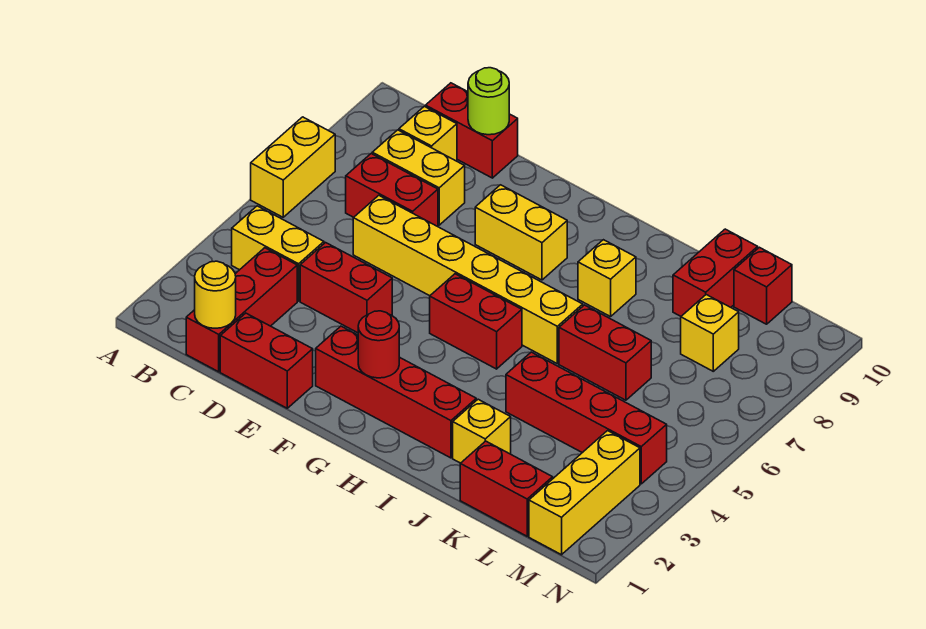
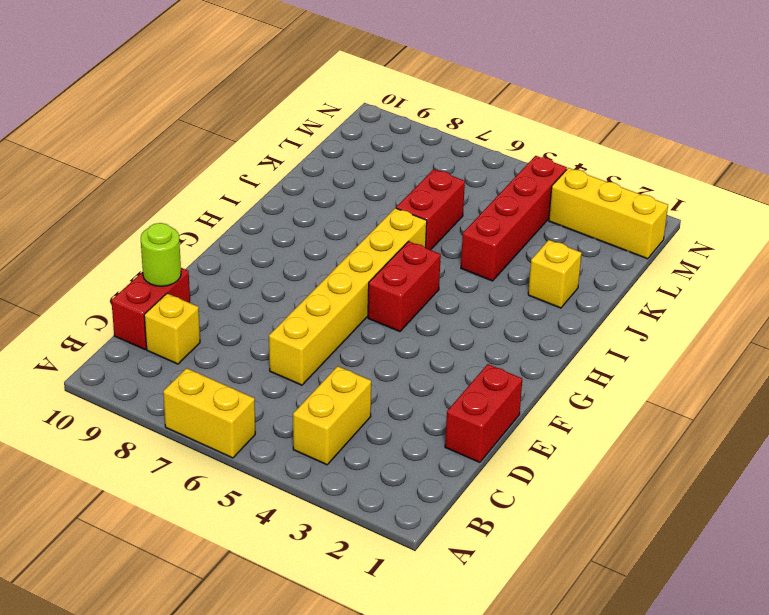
none -> red 1x3 brick [186,248,297,372]
none -> red 1x2 brick [346,154,438,227]
none -> yellow 1x2 brick [372,130,465,225]

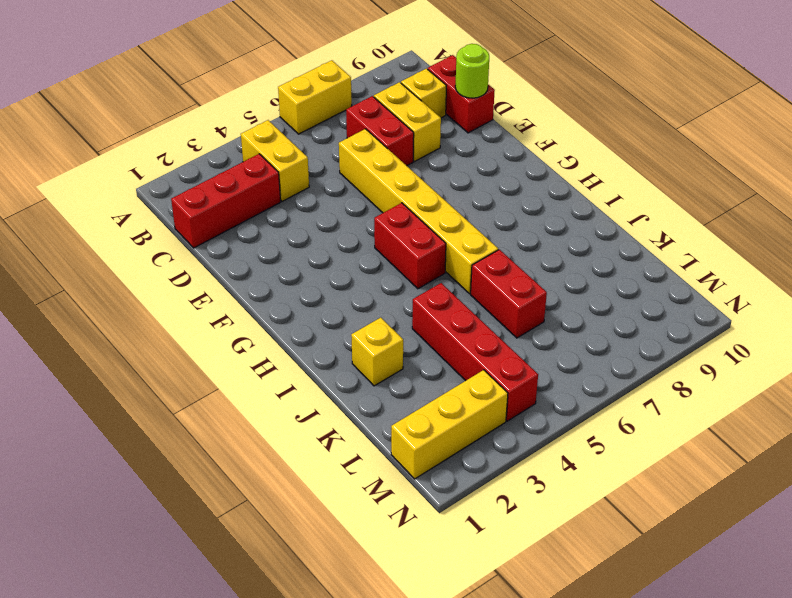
none -> red 1x2 brick [220,313,313,408]
none -> red 1x2 brick [300,243,392,333]
none -> red 1x4 brick [316,326,476,458]

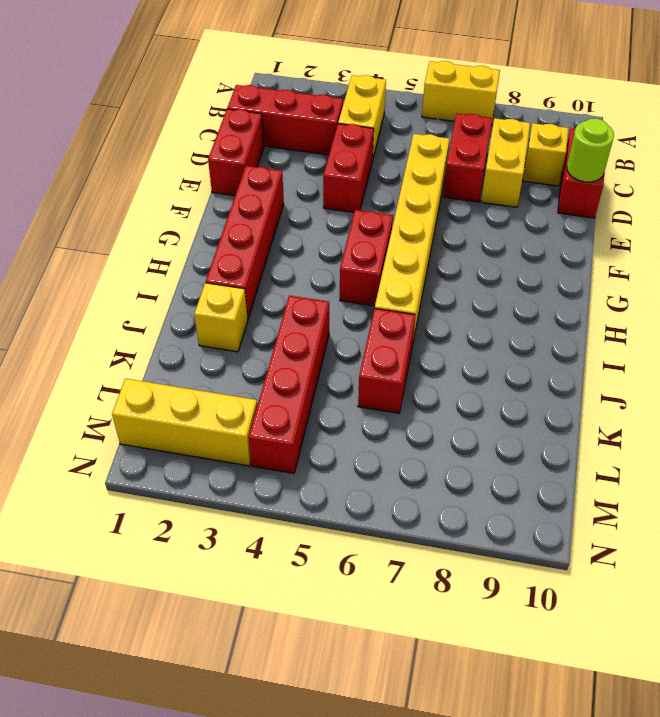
none -> yellow 1x2 brick [475,185,567,280]
none -> yellow 1x1 brick [578,240,636,317]
none -> red 1x2 brick [460,441,553,536]

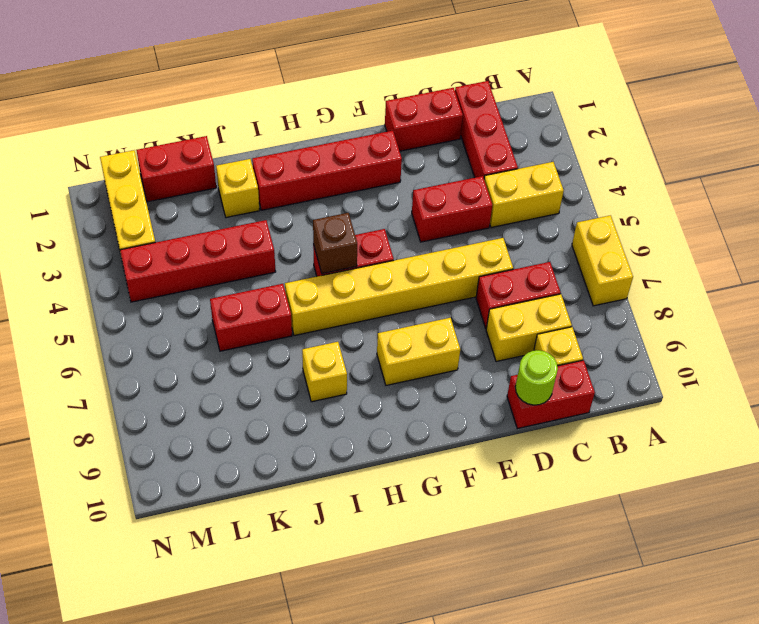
brown 1x1 brick [313,213,357,274] -> none
none -> red 1x2 brick [673,229,758,316]
none -> yellow 1x1 brick [681,295,739,371]
none -> red 1x1 brick [734,247,792,324]

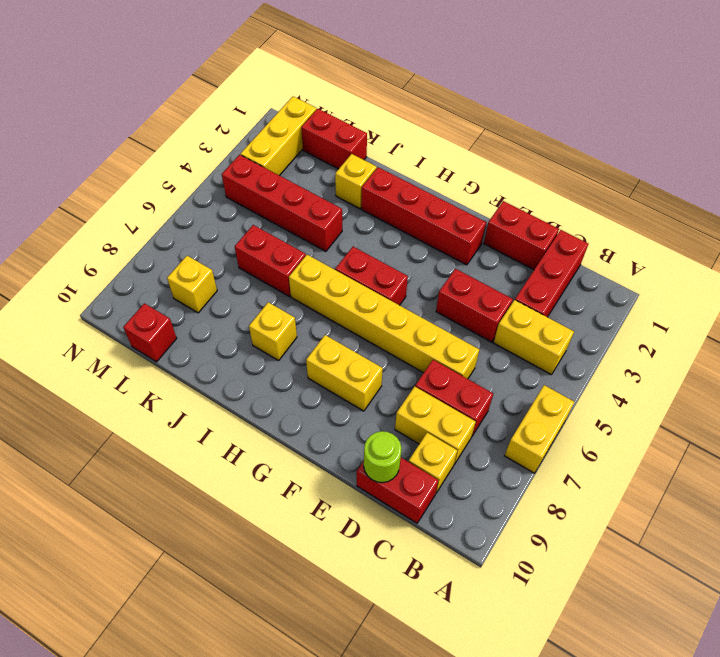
none -> red 1x2 brick [673,229,758,316]
none -> yellow 1x1 round brick [195,261,236,328]
none -> red 1x1 round brick [358,311,399,378]

